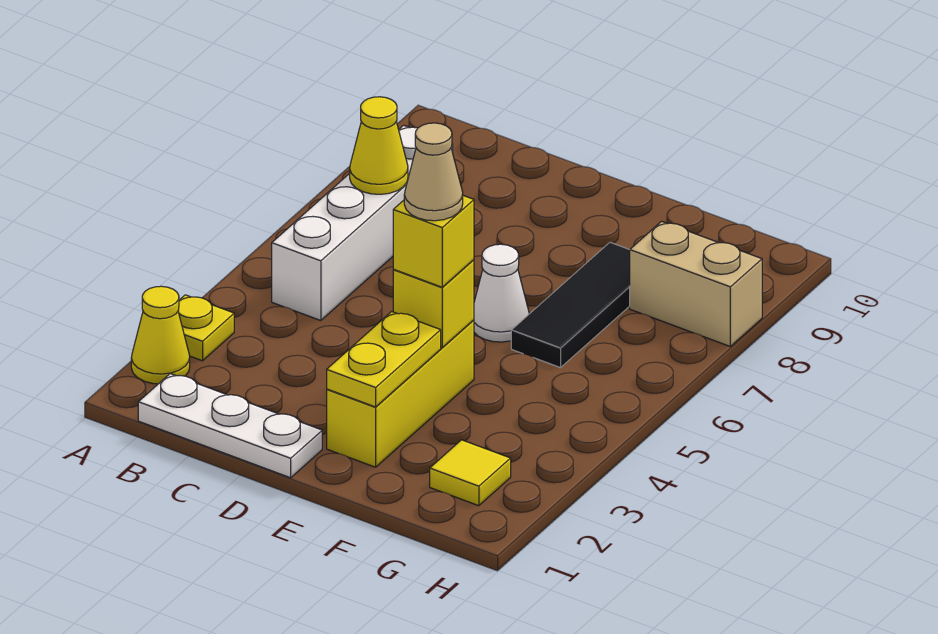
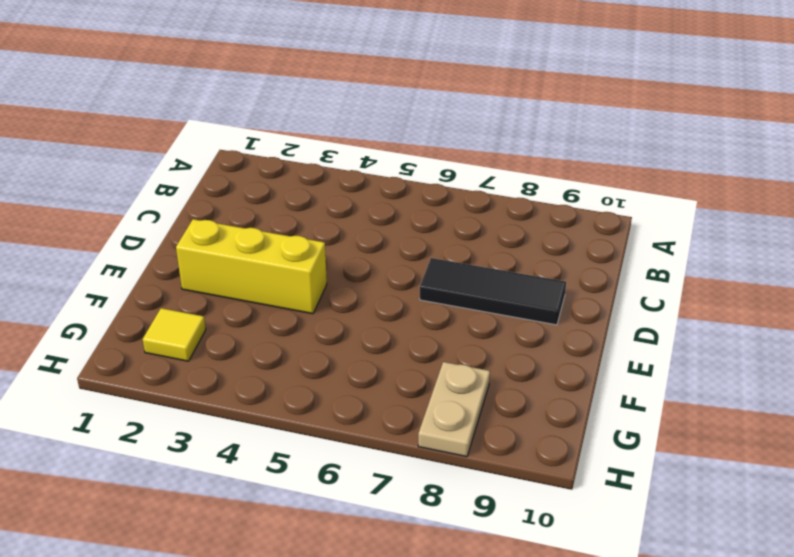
black 1x3 tile [420,258,566,325] -> black 1x3 tile moved to [511,242,630,368]
tan 1x2 plate [418,362,490,457] -> tan 1x2 brick [630,221,762,346]
none -> yellow 1x1 cone [131,286,190,384]
none -> yellow 1x1 plate [178,295,234,361]
none -> white 1x3 plate [138,374,322,478]

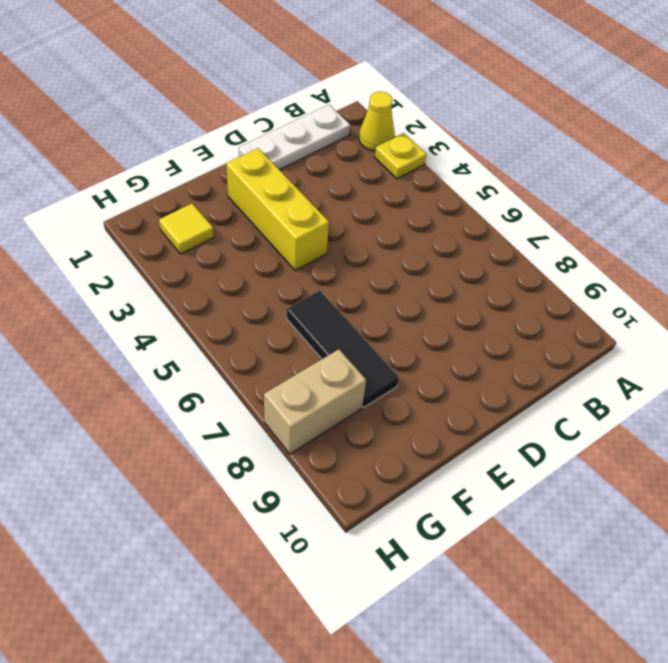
none -> white 1x4 brick [272,125,453,321]
none -> white 1x1 cone [474,244,529,342]
none -> yellow 1x1 cone [350,97,408,194]

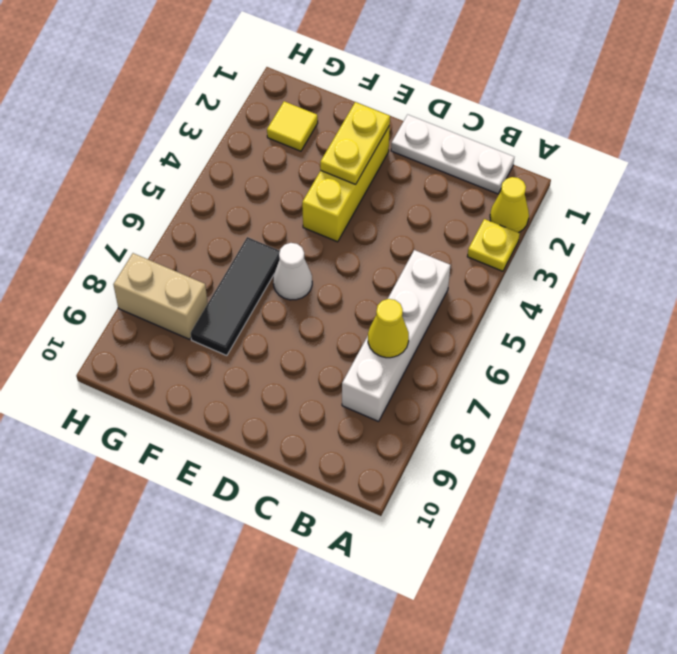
none -> yellow 1x1 brick [393,260,474,347]
none -> yellow 1x1 brick [393,196,474,287]
none -> tan 1x1 cone [404,123,463,221]

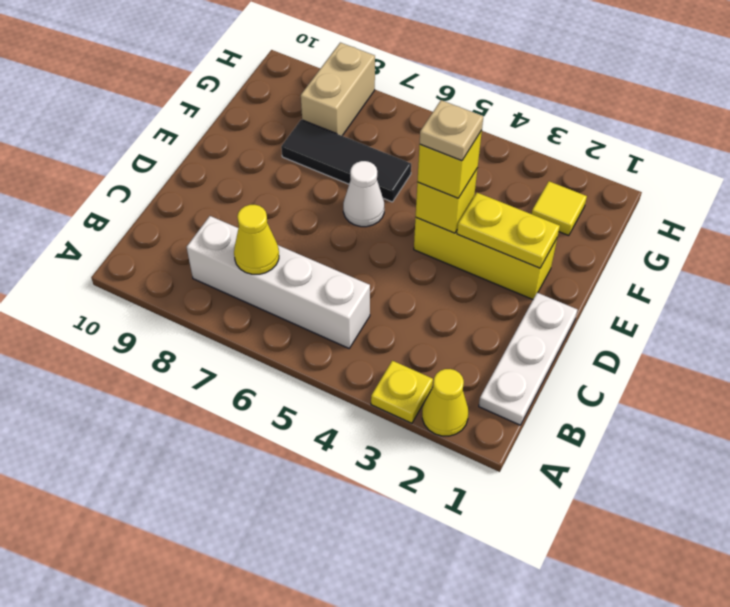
tan 1x1 plate [420,100,483,161] -> tan 1x1 cone [404,123,463,221]

